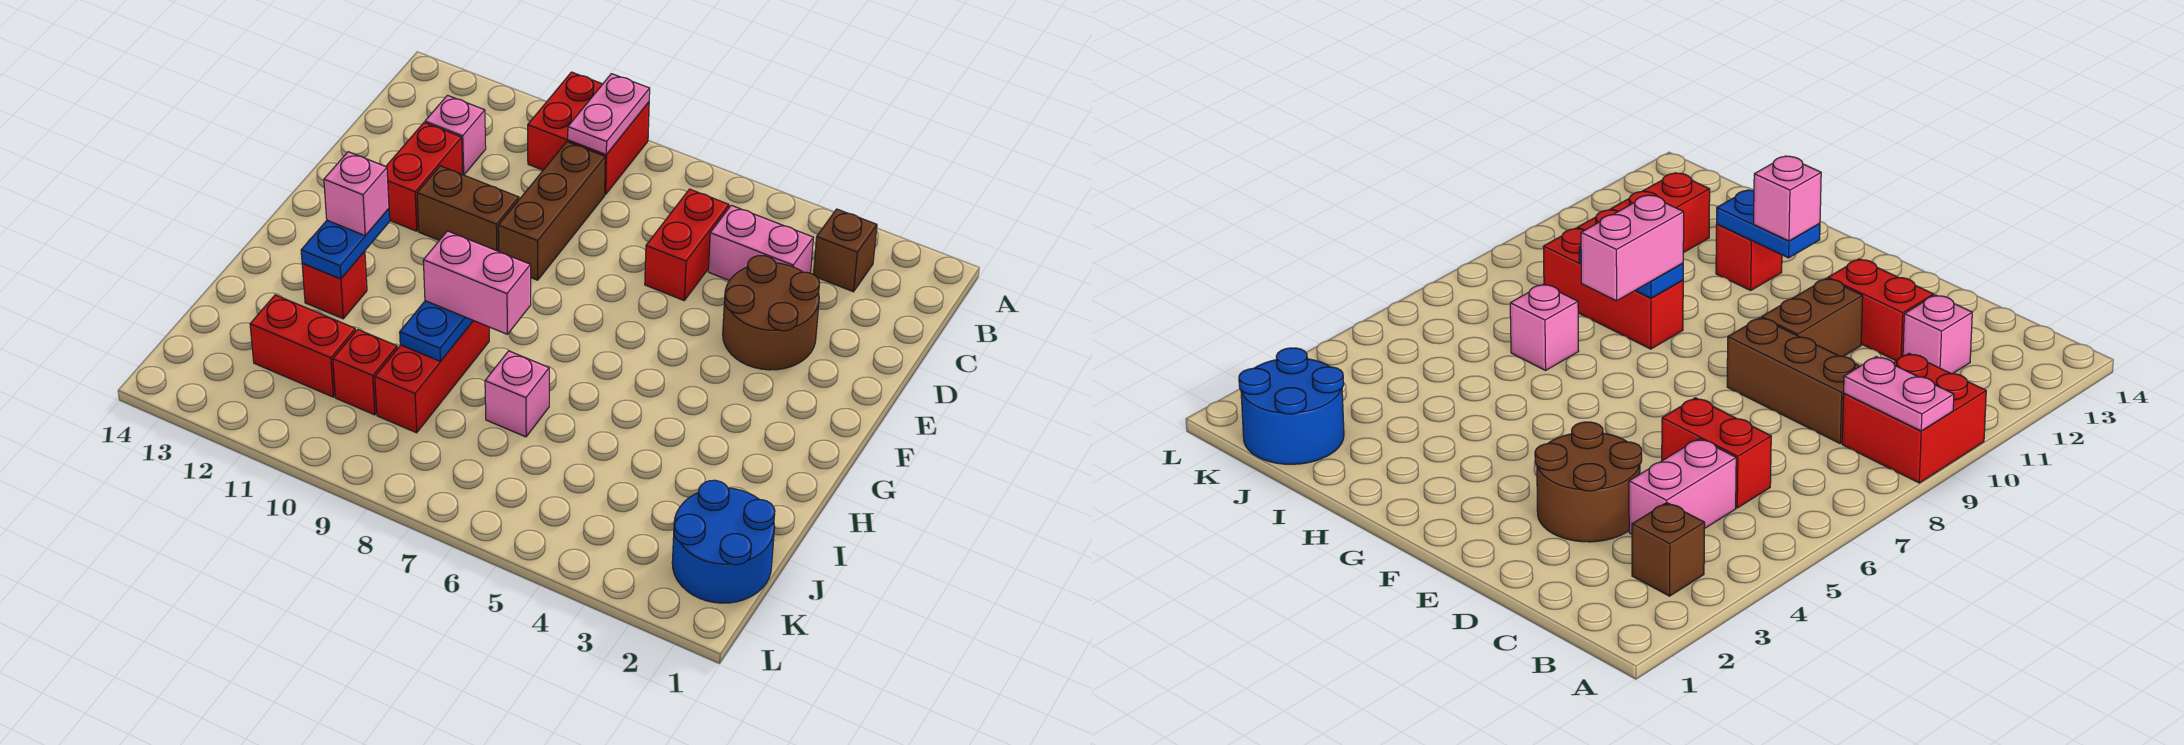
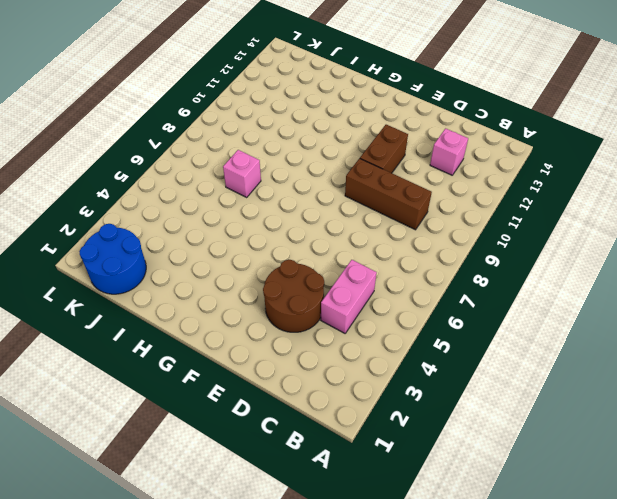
none -> red 2x2 brick [528,72,649,195]
none -> brown 1x1 brick [813,209,877,292]
none -> red 1x2 brick [645,189,729,300]

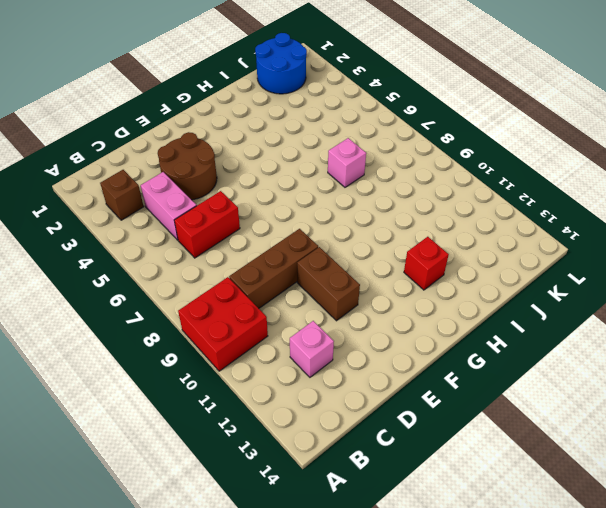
none -> red 1x2 brick [386,123,463,231]
none -> red 1x3 brick [375,321,489,433]
none -> red 1x1 brick [333,329,397,415]

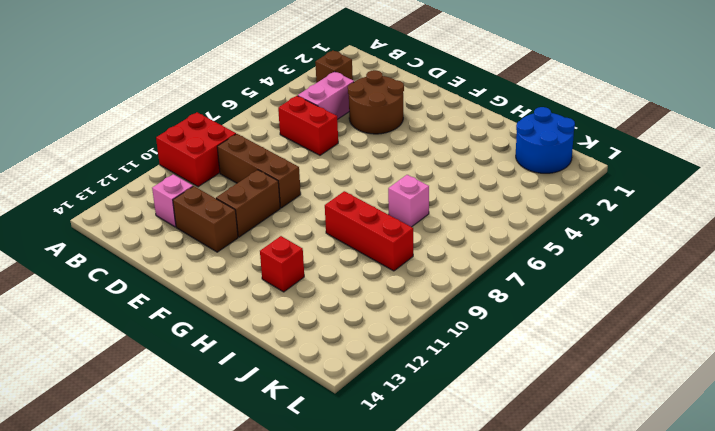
brown 1x2 brick [173,186,238,252] -> red 1x2 brick [386,123,463,231]
none -> red 1x1 brick [333,329,397,415]
none -> red 1x2 brick [250,295,356,397]
none -> pink 1x2 plate [568,74,650,155]

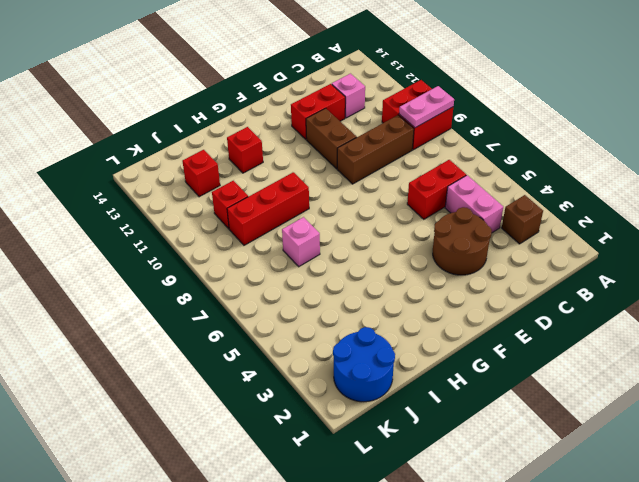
red 1x1 brick [182,150,220,197] -> red 1x2 brick [250,295,356,397]
none -> blue 1x2 plate [301,209,390,279]
none -> blue 1x2 plate [400,301,473,361]
none -> pink 1x1 brick [324,152,389,236]

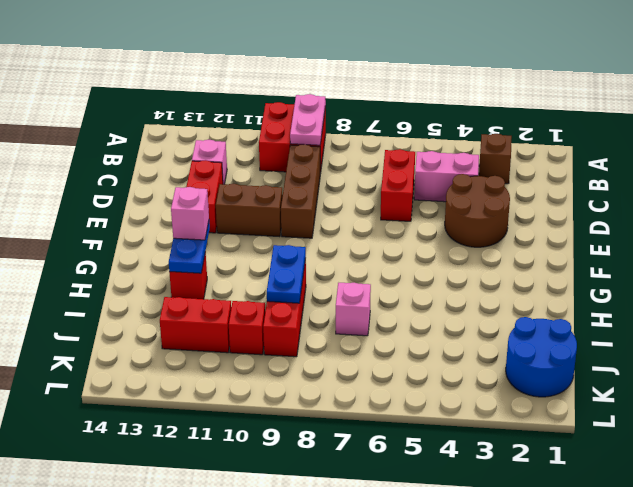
none -> pink 1x2 brick [423,231,531,334]

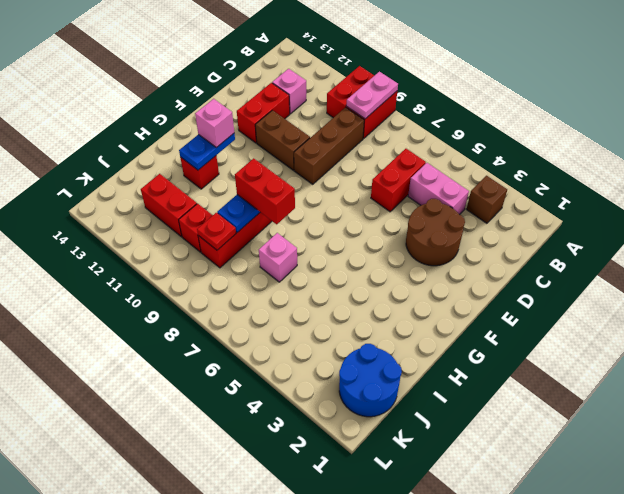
red 1x2 brick [235,158,295,224] -> pink 1x2 brick [423,231,531,334]
red 1x1 plate [197,213,236,250] -> none

